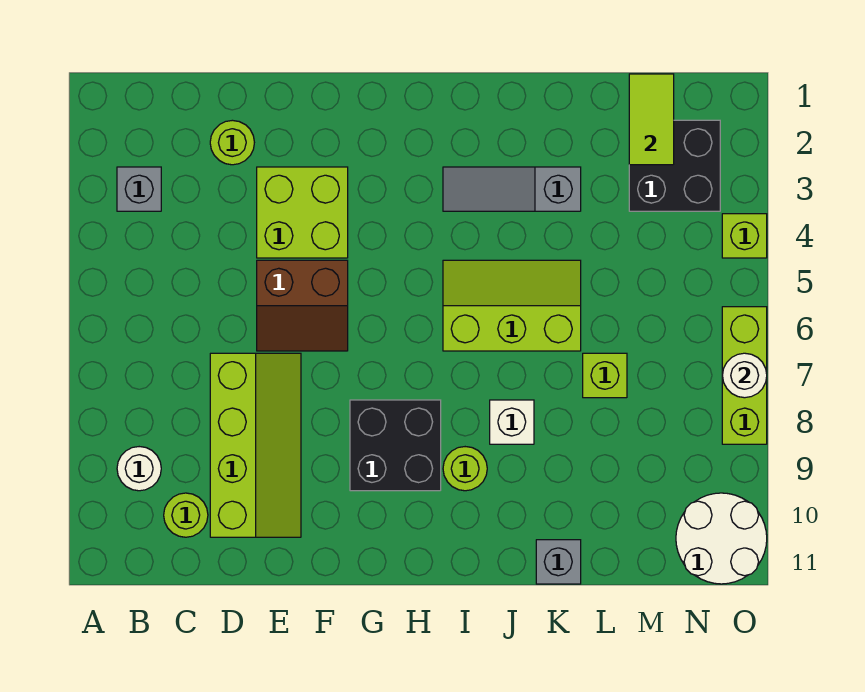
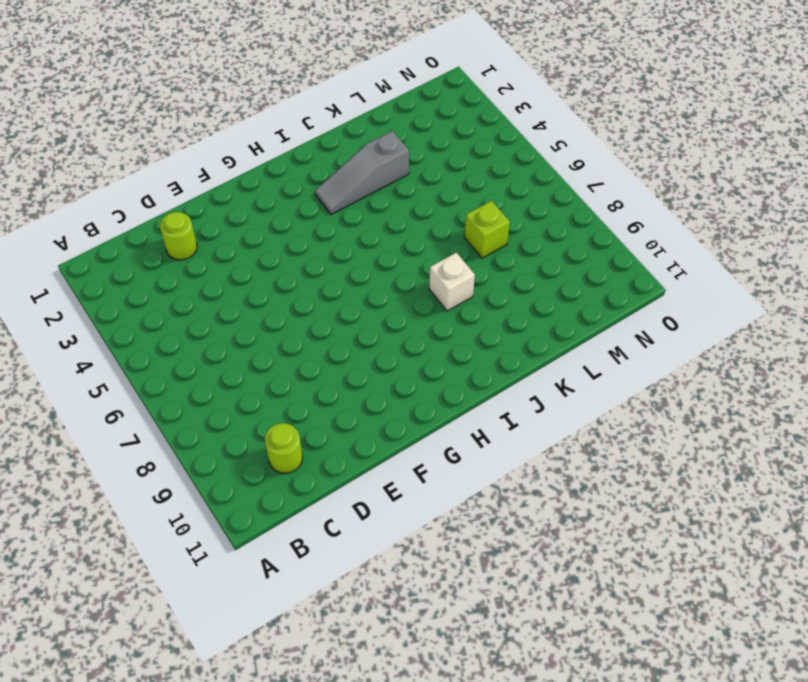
none -> grey 1x1 brick [117,167,161,211]
none -> white 1x1 round brick [117,447,161,491]
none -> lime 2x4 slope [210,353,301,537]

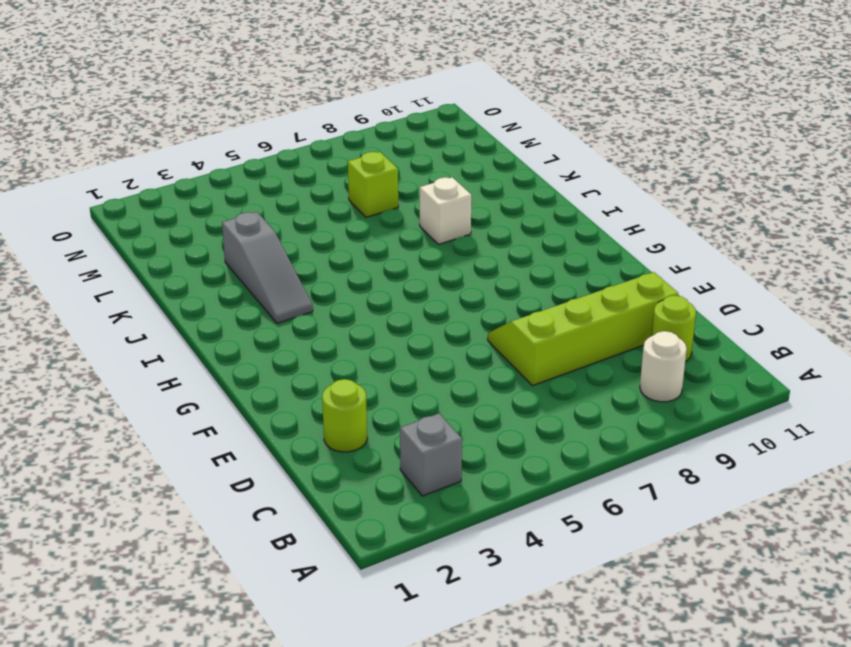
none -> lime 2x2 brick [257,167,348,258]
none -> brown 2x2 slope [257,260,348,351]
none -> black 2x2 brick [350,400,441,491]

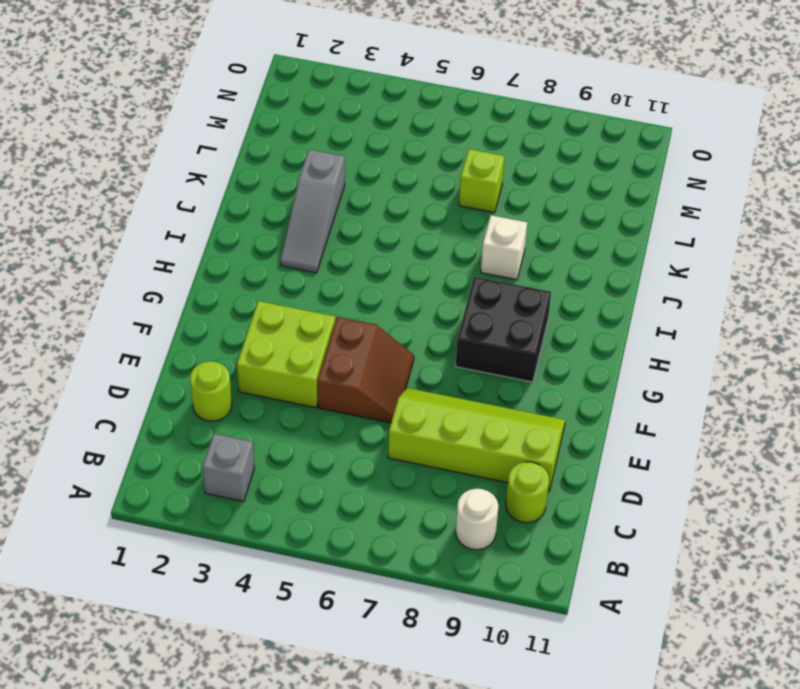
none -> lime 2x3 slope [443,260,581,351]
none -> lime 1x1 round brick [443,447,487,491]
none -> grey 1x1 brick [536,540,581,584]

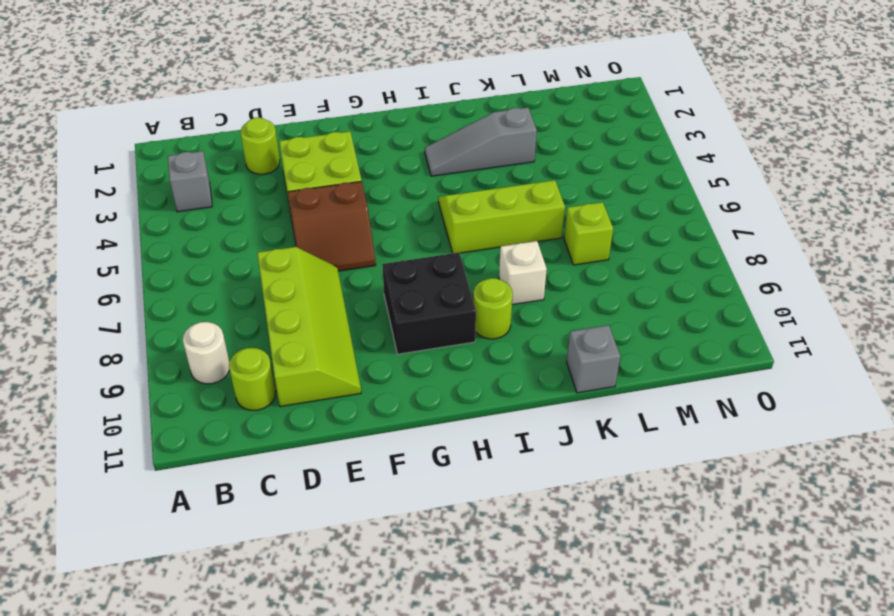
none -> black 2x2 brick [629,120,720,211]
none -> white 2x2 round brick [676,493,767,584]
none -> lime 1x1 brick [722,214,767,258]

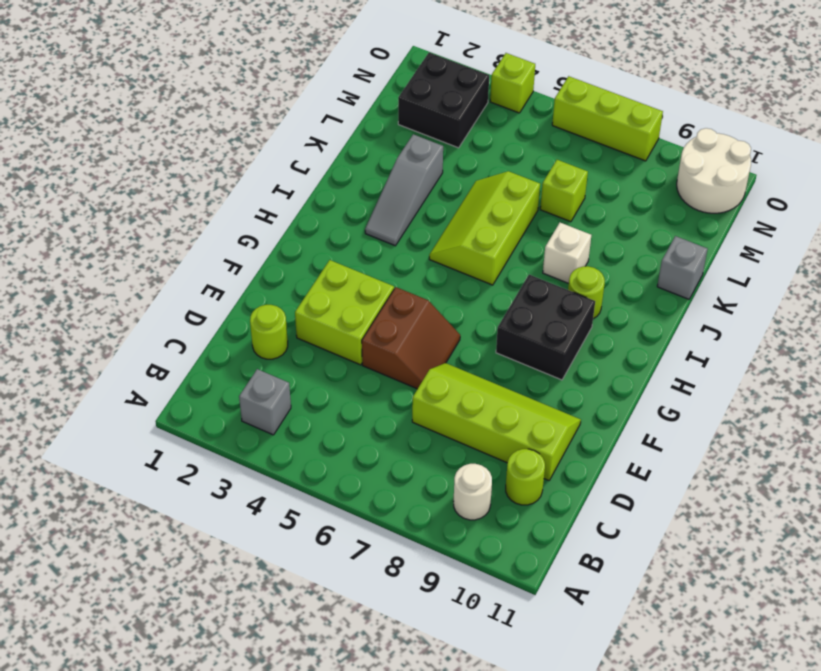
none -> lime 1x2 tile [629,74,674,165]
none -> white 1x1 round brick [722,353,767,398]

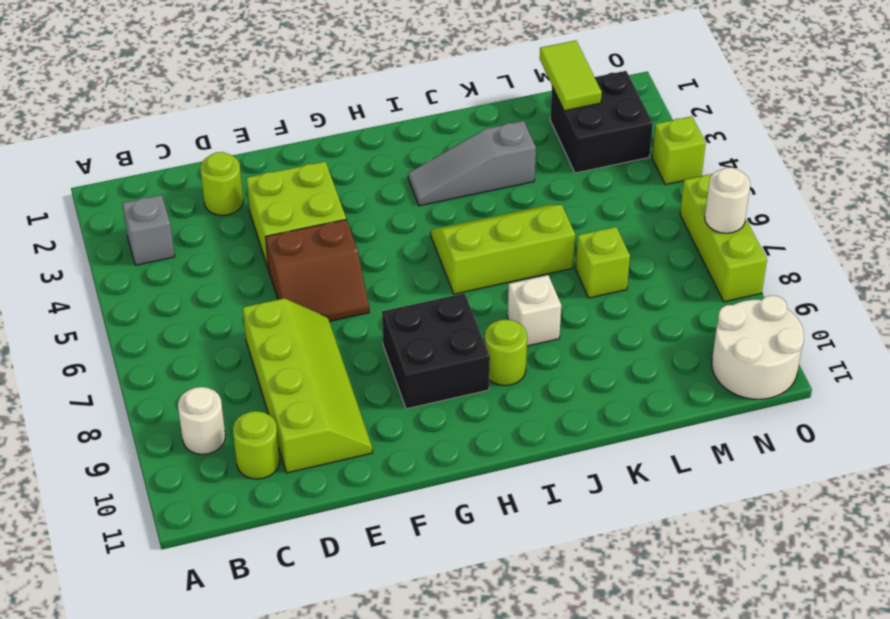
none -> grey 1x1 brick [536,540,581,584]

